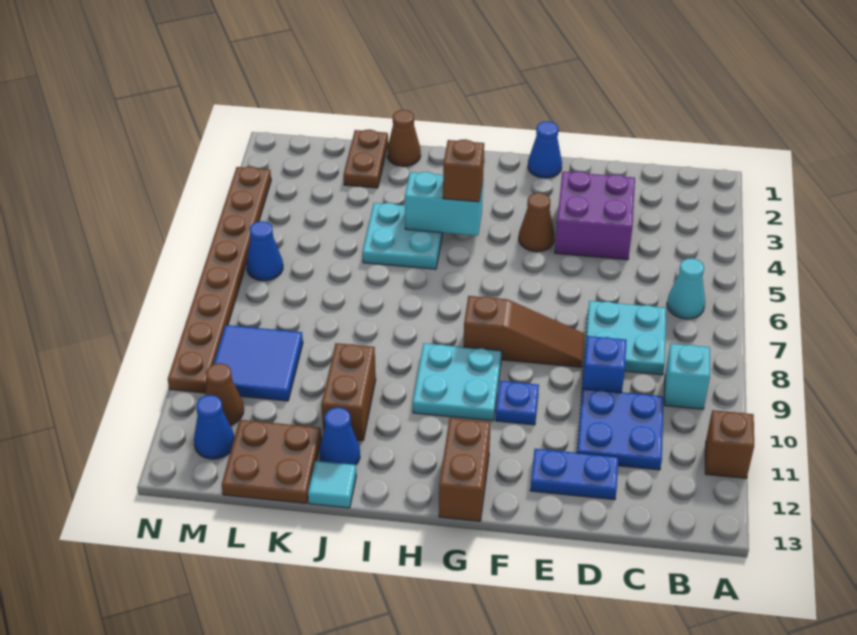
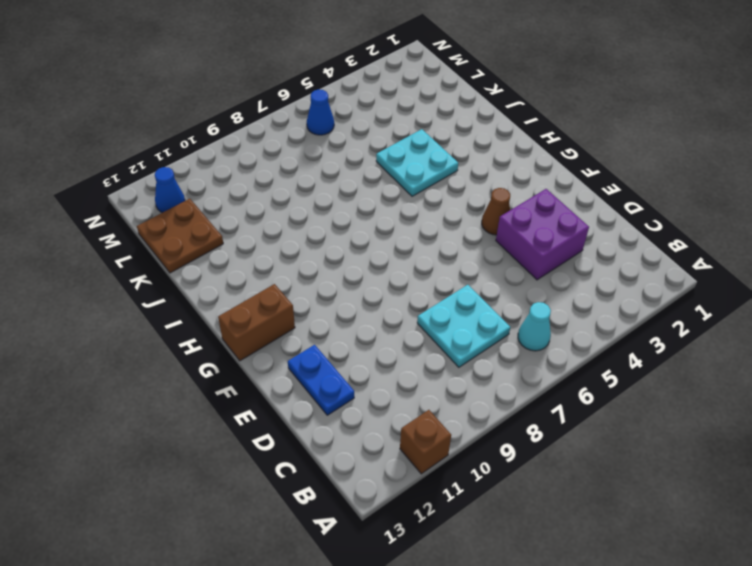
none -> cyan 1x1 brick [664,344,710,409]
none -> blue 2x2 plate [577,389,664,470]
none -> blue 1x1 brick [582,336,627,392]

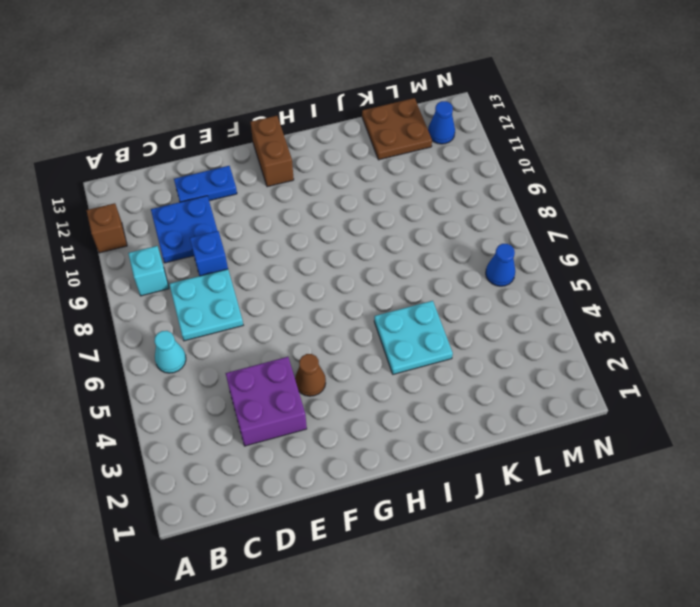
none -> brown 1x3 slope [463,296,585,367]
none -> blue 1x1 cone [528,121,562,178]
none -> blue 1x1 plate [496,381,539,425]

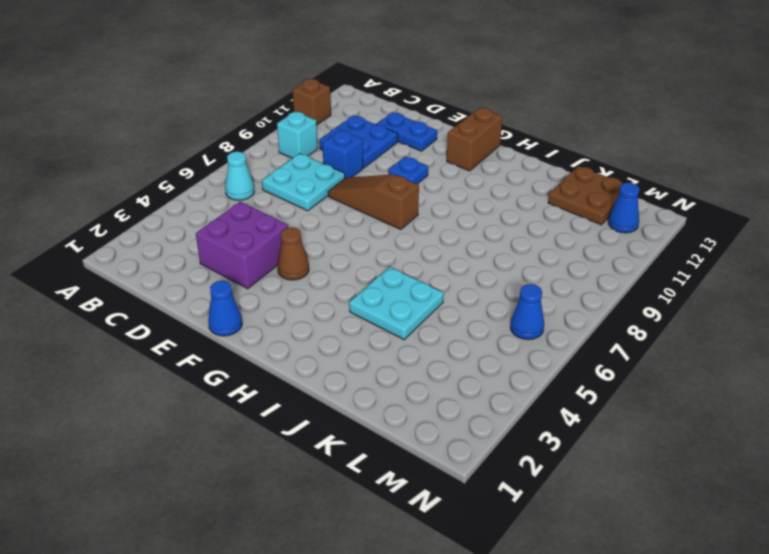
none -> cyan 2x2 plate [413,343,502,421]
none -> brown 1x1 cone [387,110,421,166]
none -> brown 1x2 brick [321,343,376,441]

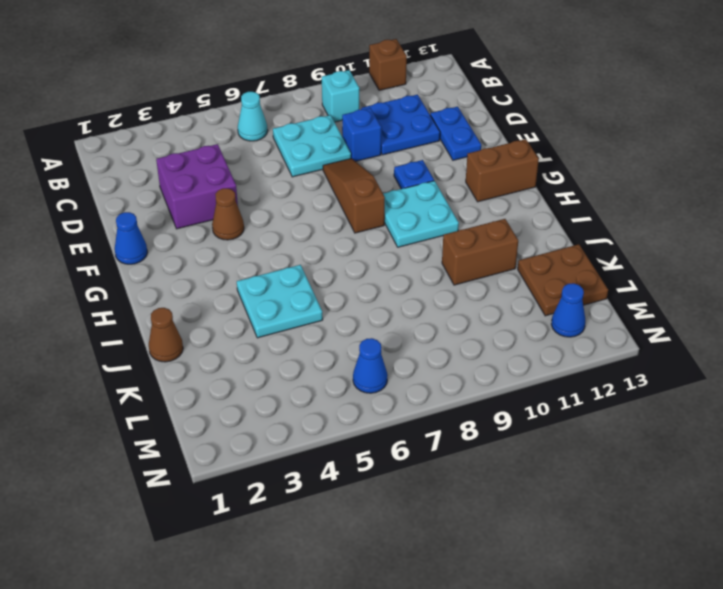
none -> blue 1x1 cone [320,407,360,465]
none -> cyan 1x1 tile [308,461,356,508]
none -> brown 1x2 plate [344,130,388,188]

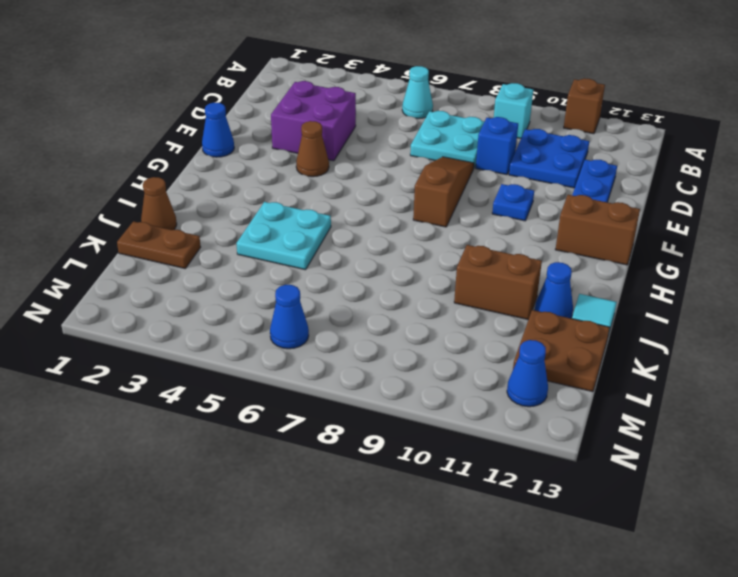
none -> cyan 2x2 plate [413,343,502,421]
none -> blue 2x2 tile [214,325,303,401]
none -> brown 1x1 cone [205,363,244,425]

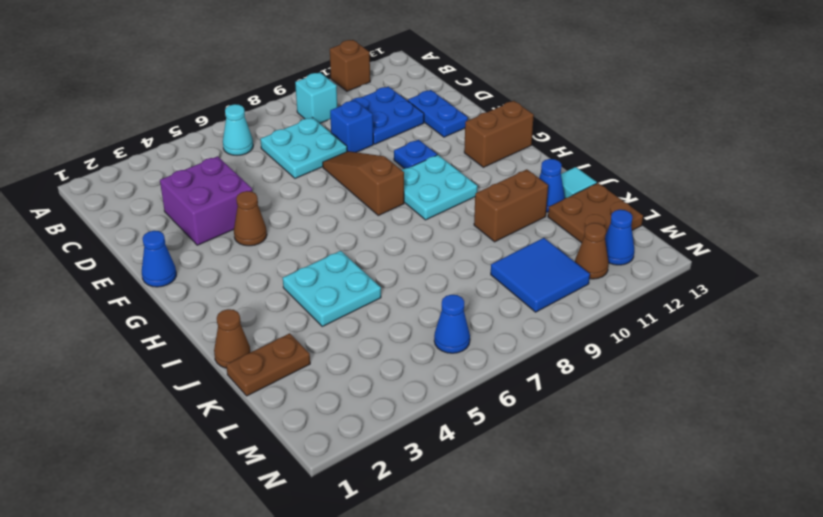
none -> brown 1x8 plate [168,167,271,393]
none -> cyan 1x2 brick [405,172,483,236]
none -> brown 1x1 brick [443,139,484,202]

